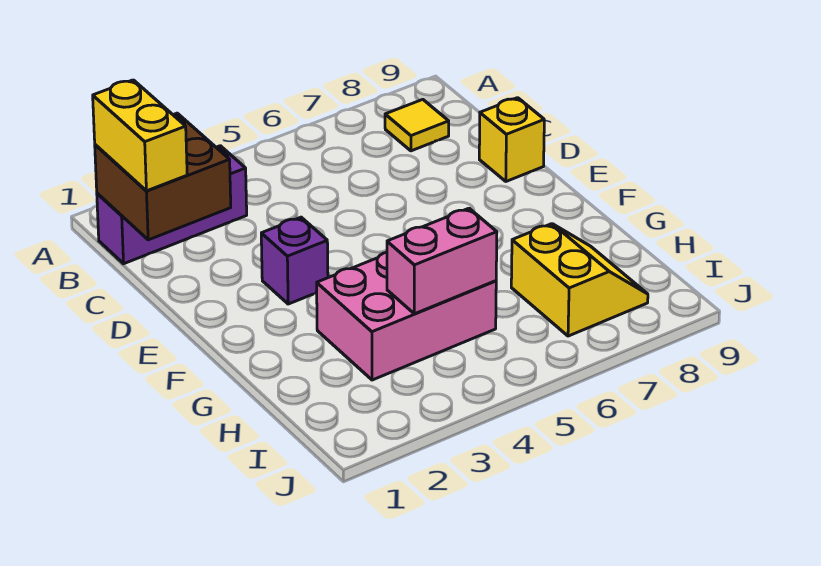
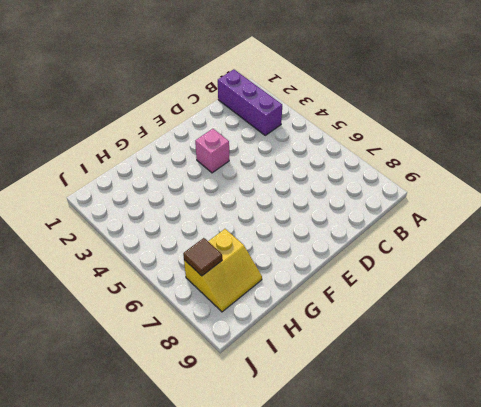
pink 1x1 brick [195,129,229,173] -> purple 1x1 brick [261,217,328,304]
brown 1x1 tile [183,238,222,276] -> none
none -> yellow 1x1 tile [385,100,449,151]
none -> yellow 1x1 brick [479,98,544,181]

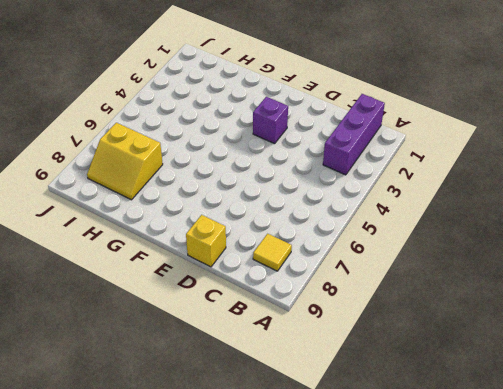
none -> pink 2x3 brick [317,252,496,380]
none -> brown 2x2 brick [95,113,231,240]

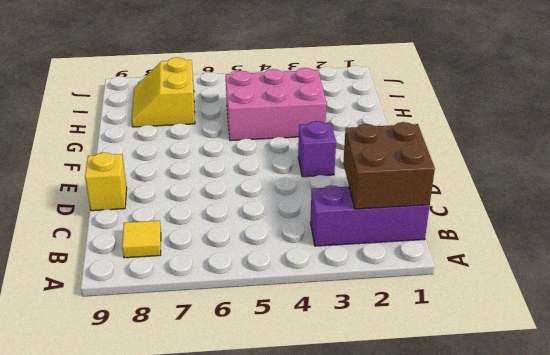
none -> pink 1x2 brick [387,208,497,314]
none -> yellow 1x2 brick [93,80,187,191]

